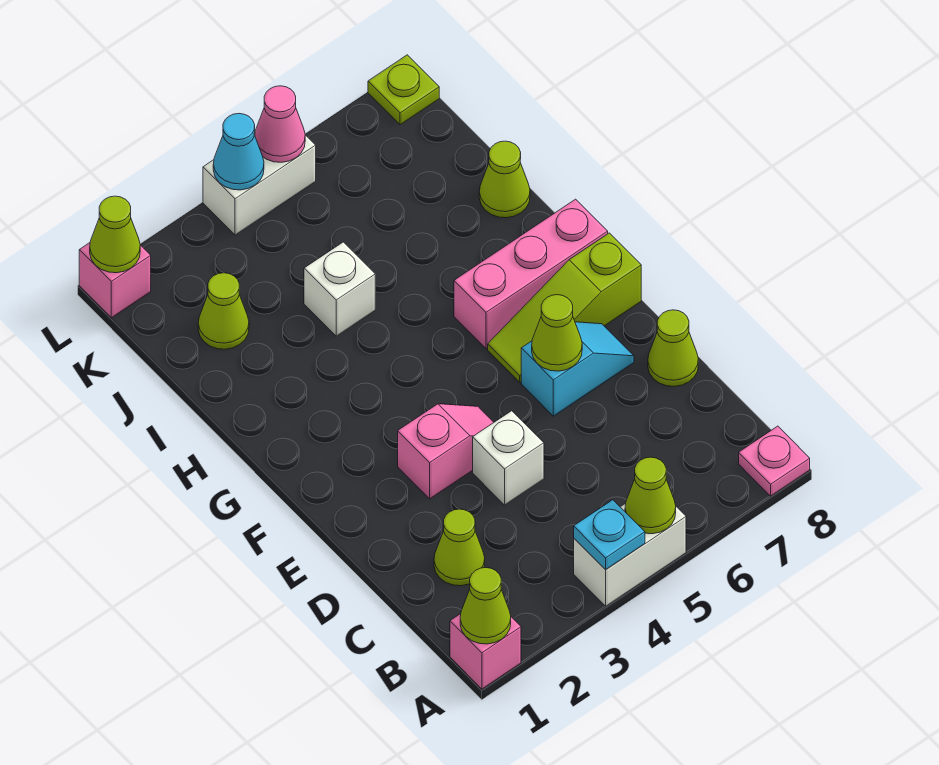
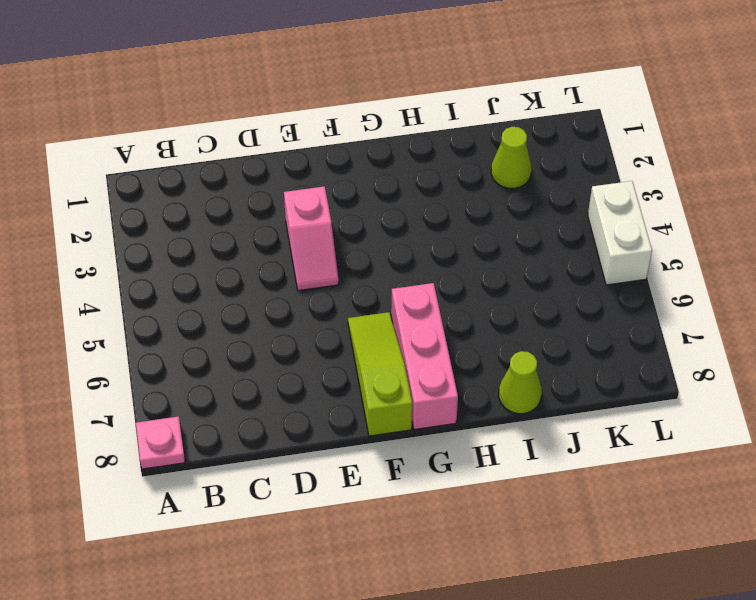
none -> pink 1x1 brick [450,614,521,689]
none -> white 1x2 brick [574,503,686,606]
none -> lime 1x1 cone [434,509,485,586]

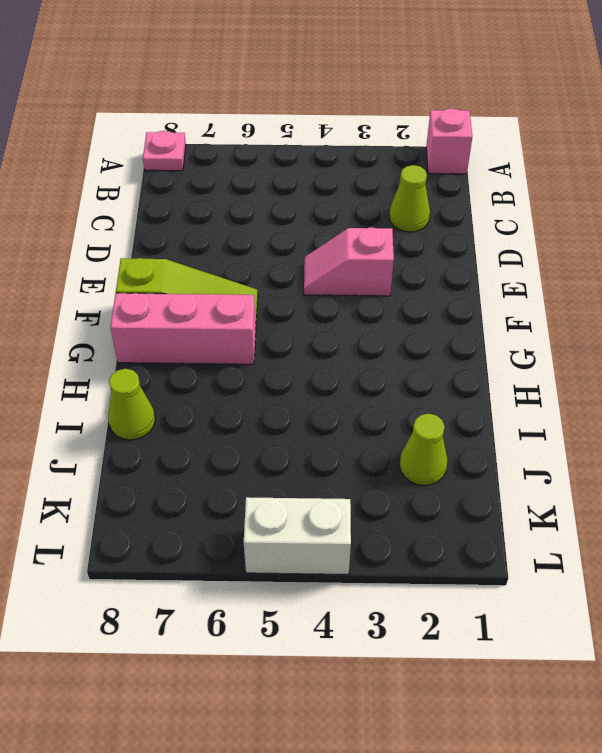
none -> white 1x2 brick [574,503,686,606]
none -> white 1x1 brick [473,411,544,505]
none -> lime 1x1 cone [648,310,698,387]

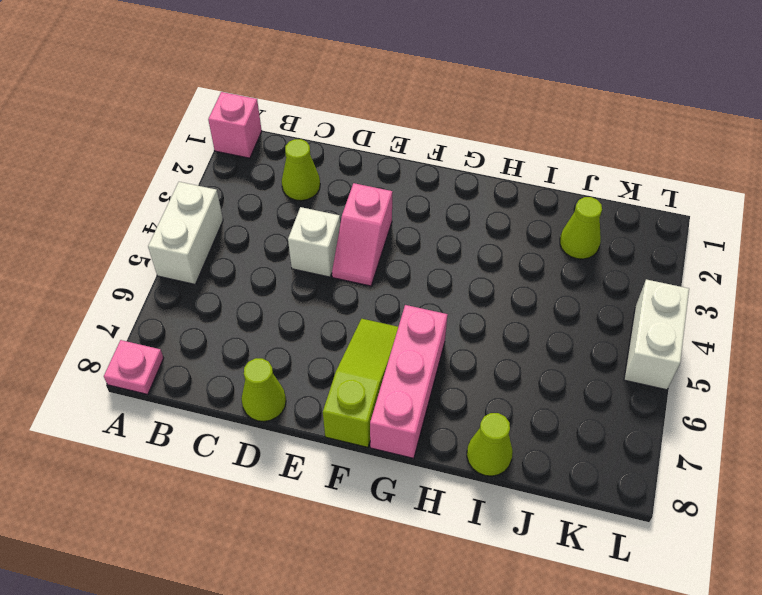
none -> cyan 1x2 slope [521,322,634,416]
none -> white 1x1 brick [304,242,375,336]
none -> pink 1x1 brick [79,243,151,318]

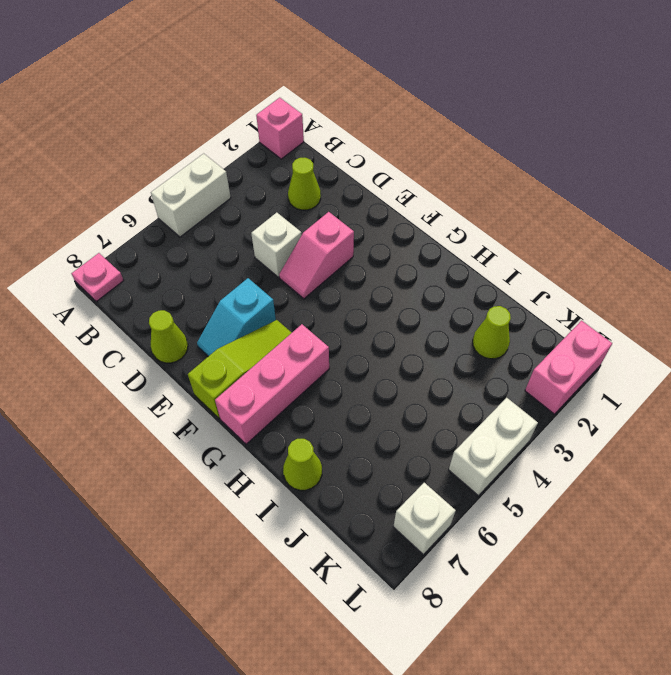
pink 1x2 brick [525,321,612,414] -> pink 1x1 brick [79,243,151,318]
white 1x1 brick [393,483,456,555] -> white 1x1 brick moved to [304,242,375,336]
none -> lime 1x1 plate [368,55,439,125]
none -> lime 1x1 cone [460,568,511,644]
none -> cyan 1x1 plate [574,500,645,570]

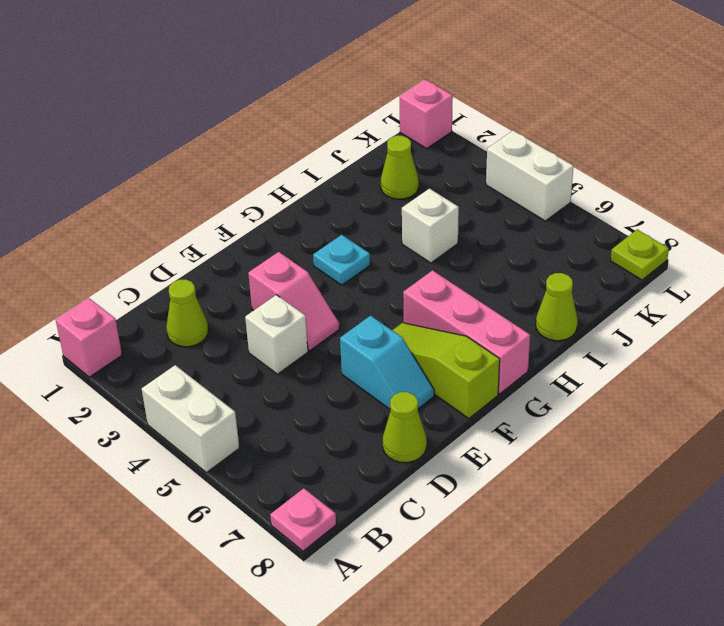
cyan 1x1 plate [313,235,370,285] -> cyan 1x1 plate moved to [574,500,645,570]
none -> lime 1x1 cone [460,568,511,644]
none -> lime 1x1 cone [625,457,676,534]
none -> lime 1x1 cone [532,295,582,371]

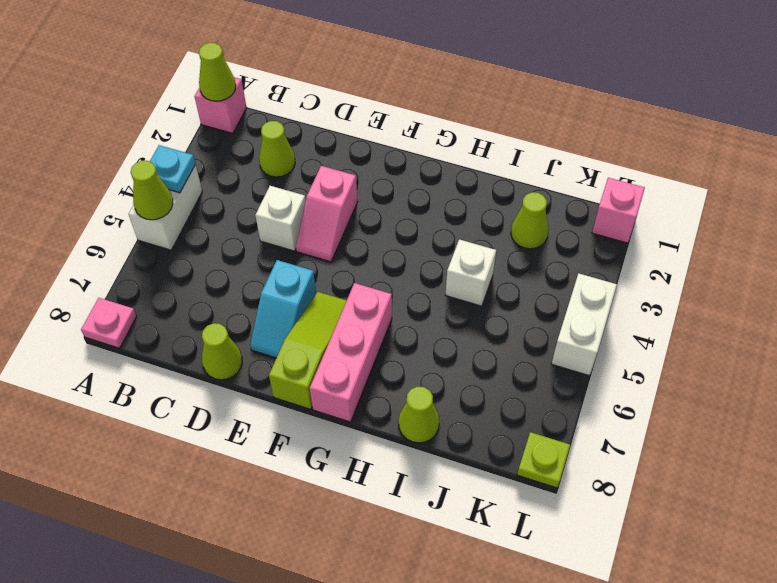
none -> lime 1x1 cone [532,295,582,371]
none -> lime 1x1 cone [90,196,140,273]
none -> cyan 1x1 cone [213,114,264,190]

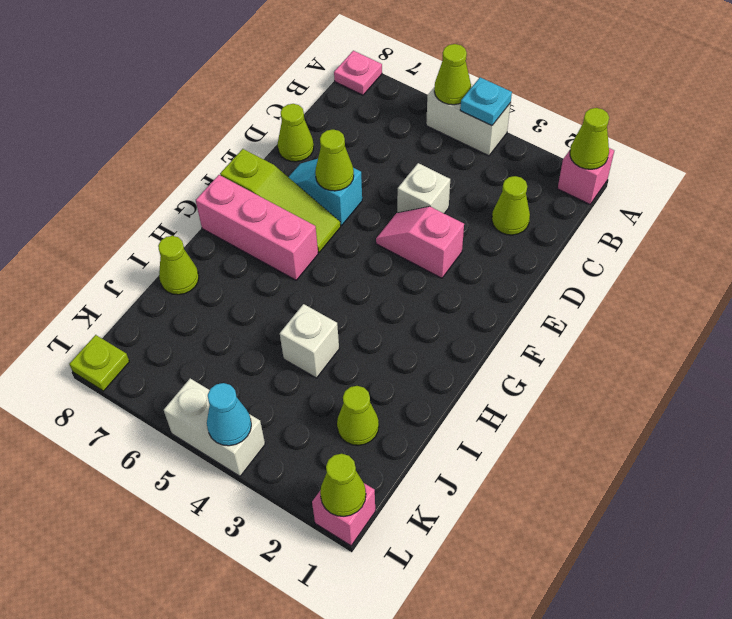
none -> pink 1x1 cone [255,86,305,162]

